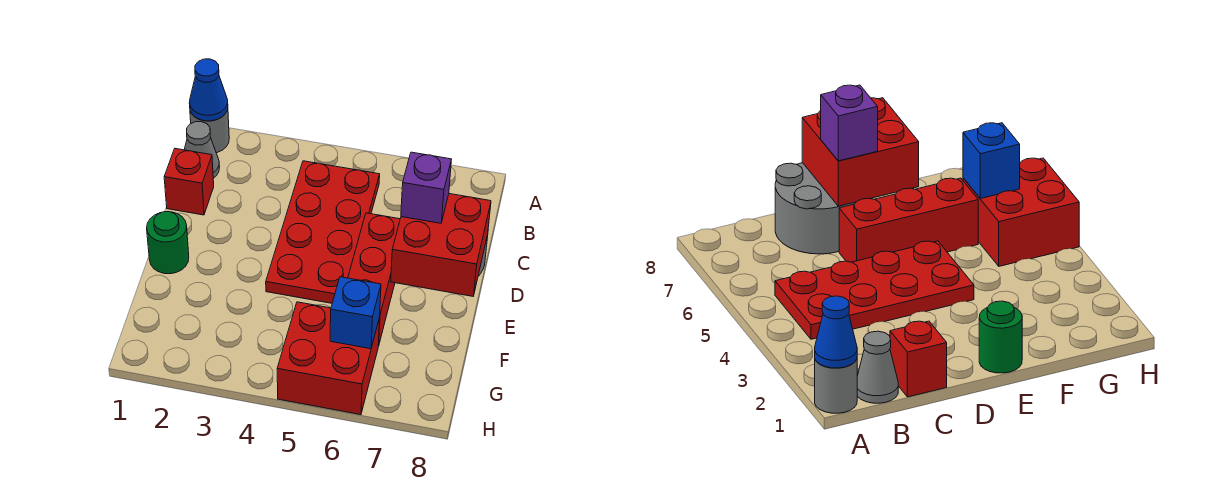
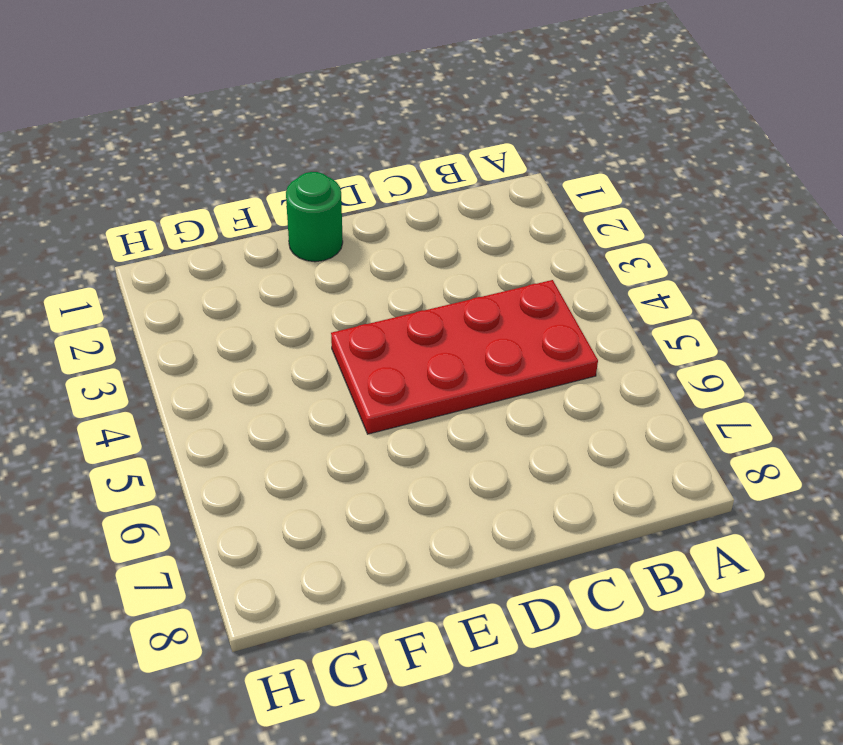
none -> grey 1x1 round brick [190,109,229,153]
none -> grey 1x1 cone [184,122,220,178]
none -> red 1x1 brick [164,149,214,215]

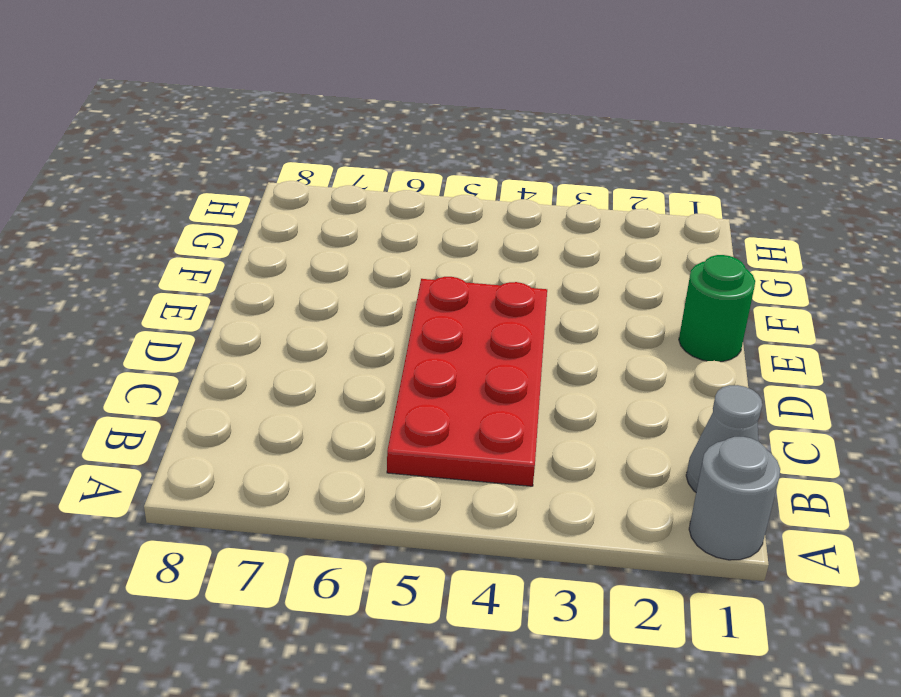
none -> red 1x1 brick [164,149,214,215]
none -> grey 2x2 round brick [775,163,856,254]
none -> red 1x3 brick [348,213,400,346]

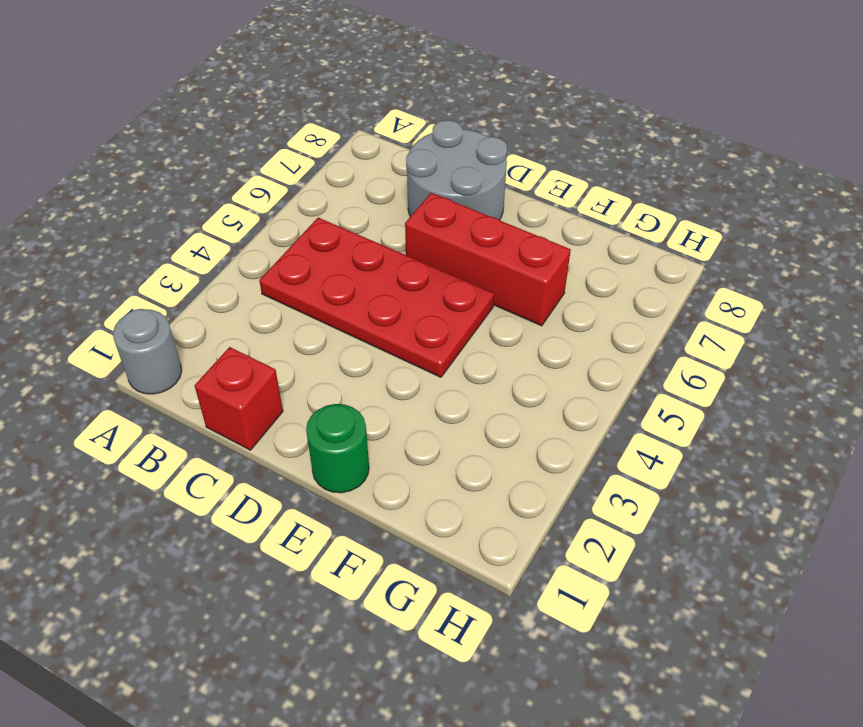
none -> grey 1x1 cone [184,122,220,178]
none -> red 2x2 brick [277,302,380,415]
none -> blue 1x1 cone [189,59,228,121]

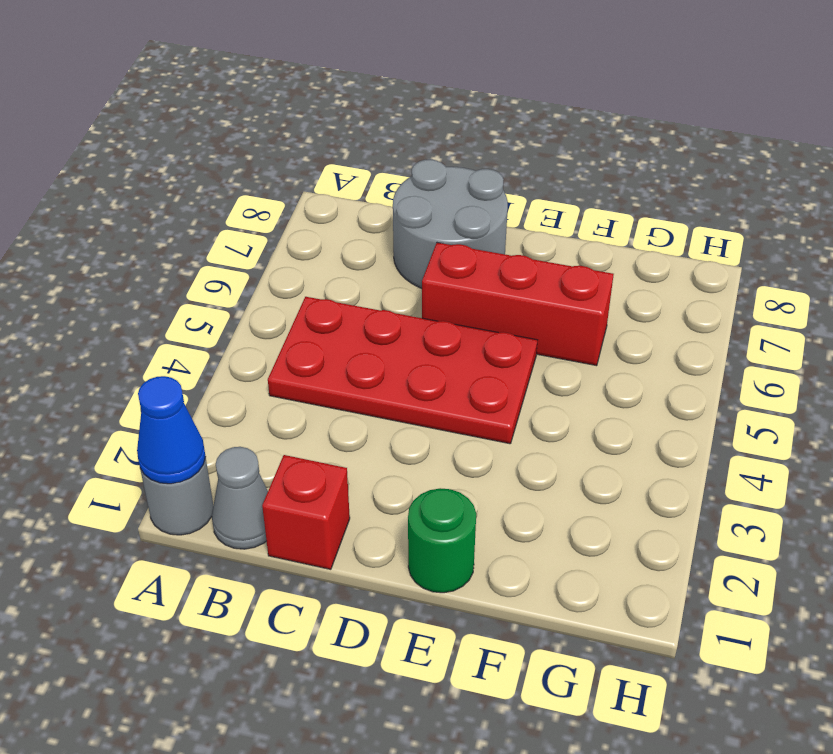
none -> red 2x2 brick [277,302,380,415]
none -> red 2x2 brick [391,194,491,296]
none -> blue 1x1 brick [330,277,381,349]

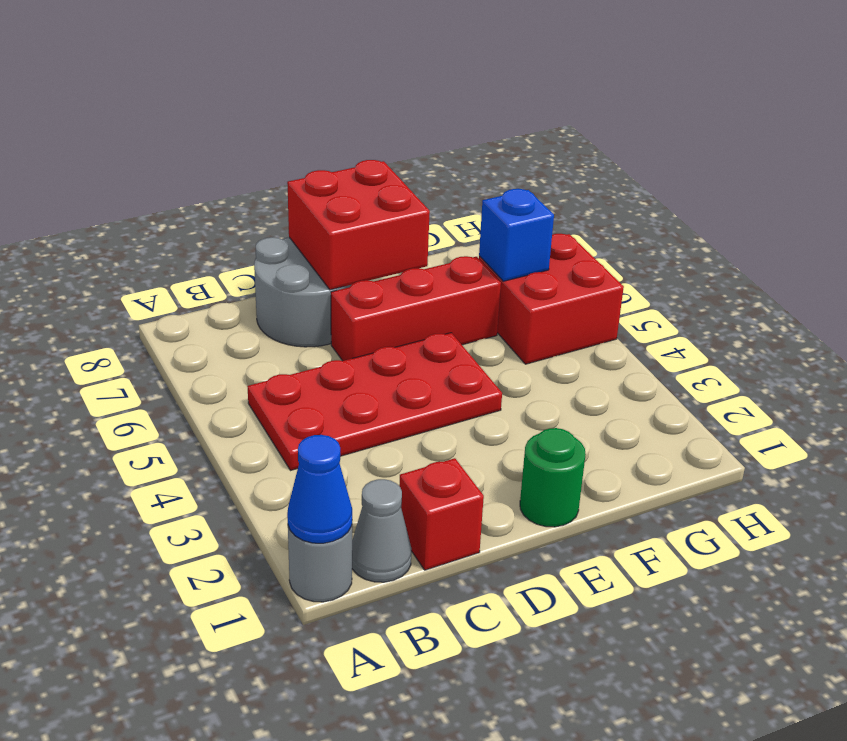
none -> purple 1x1 brick [401,152,451,223]

